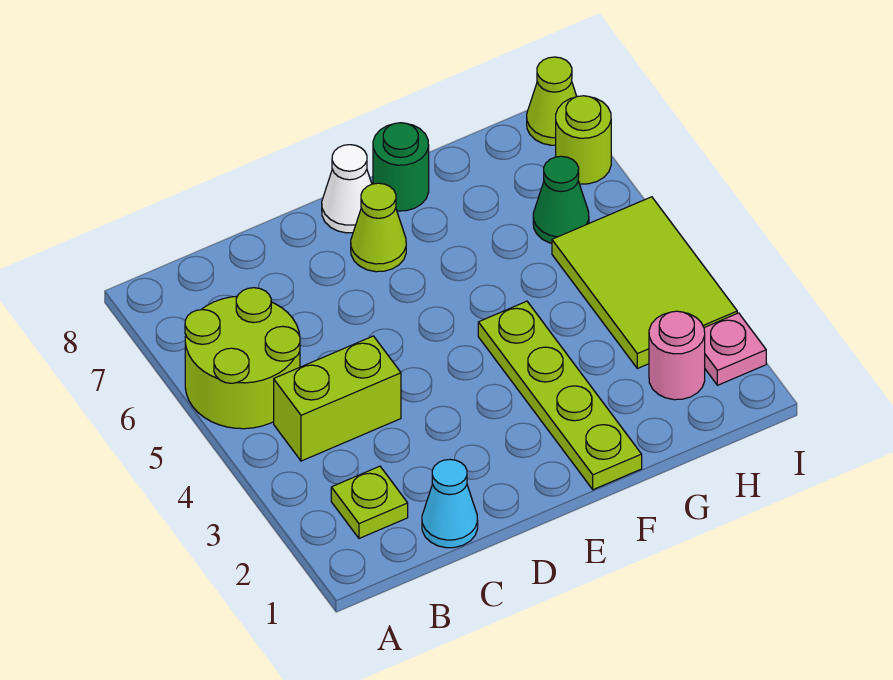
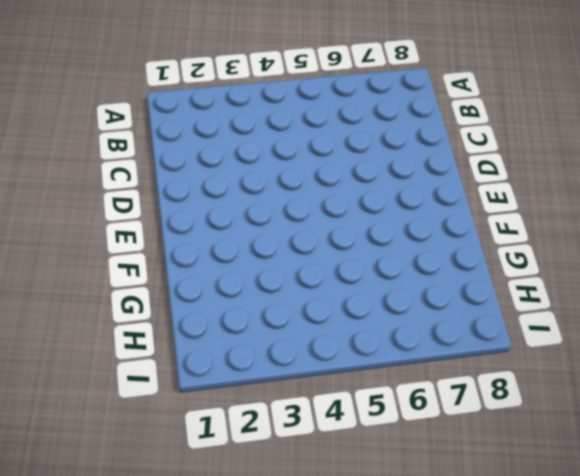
none -> lime 2x2 round brick [185,288,300,429]
none -> lime 1x1 plate [331,466,408,538]
none -> lime 1x2 brick [274,336,401,461]

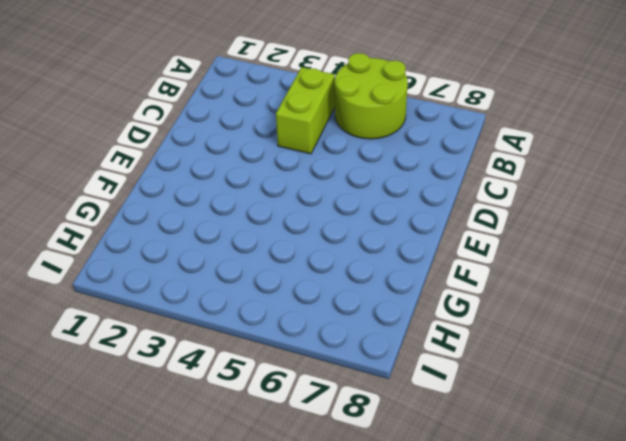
none -> lime 1x1 plate [331,466,408,538]
none -> cyan 1x1 cone [422,459,478,548]
none -> lime 1x1 cone [351,183,406,272]

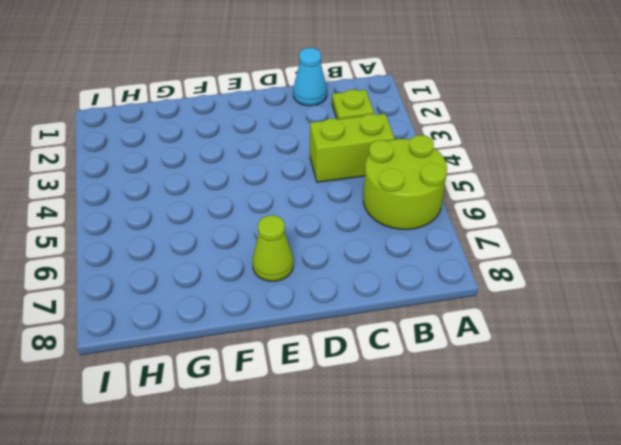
none -> white 1x1 cone [322,145,372,233]
none -> lime 1x4 plate [478,301,642,490]
none -> green 1x1 round brick [373,123,429,211]

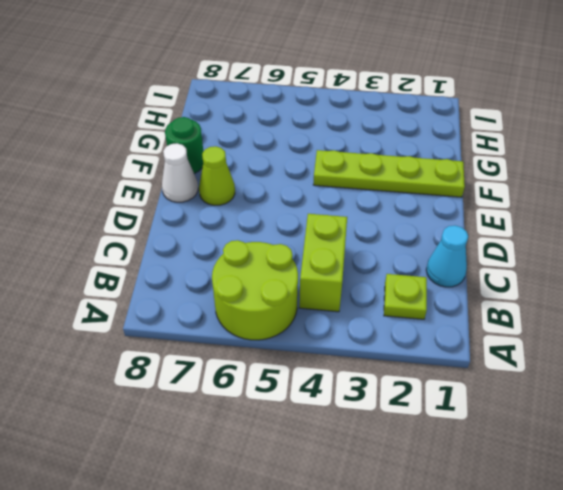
none -> pink 1x1 round brick [649,311,705,400]
none -> lime 2x3 tile [552,197,737,368]
none -> green 1x1 cone [533,156,589,243]

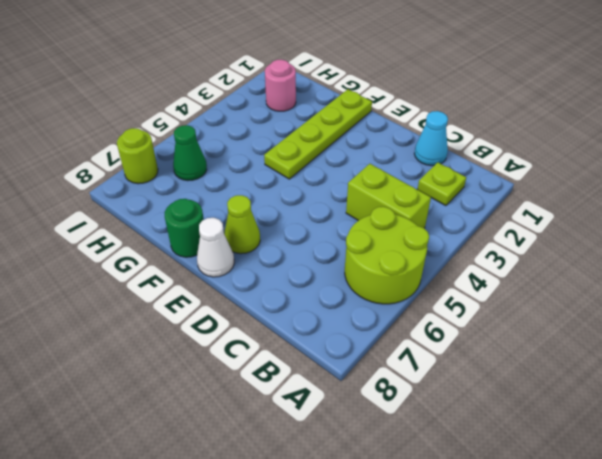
none -> lime 2x3 tile [552,197,737,368]
none -> pink 1x1 plate [704,313,766,385]
none -> lime 1x1 cone [527,57,577,145]

